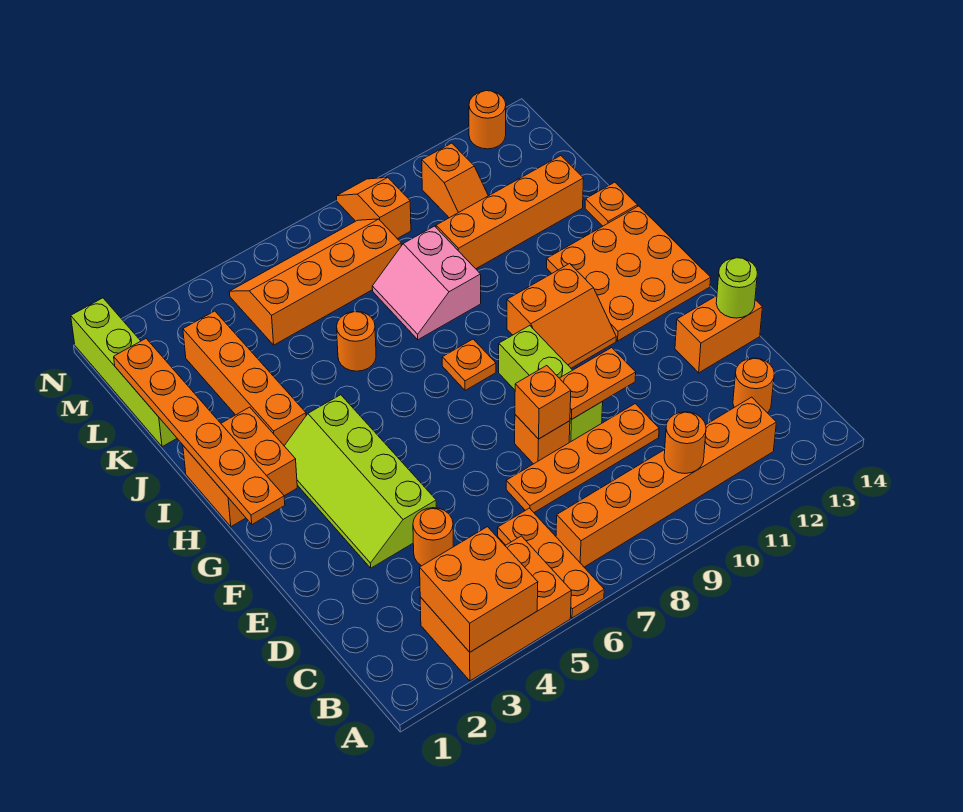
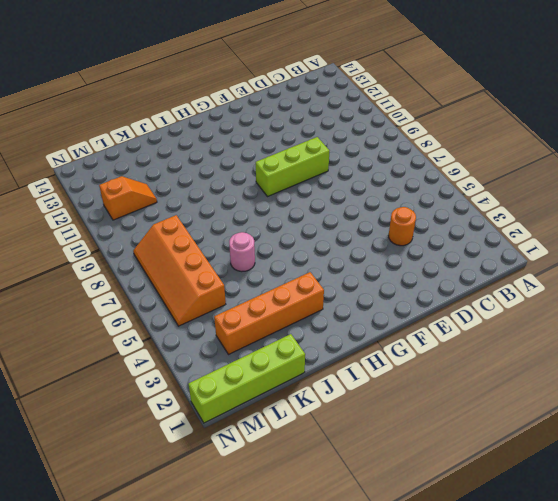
pink 1x1 round brick [229,232,255,272] -> orange 1x1 round brick [337,312,376,371]
none -> orange 2x3 brick [420,536,571,681]
none -> orange 1x3 plate [498,508,604,618]
none -> orange 1x6 brick [556,397,776,567]
none -> orange 1x1 round brick [733,358,774,413]

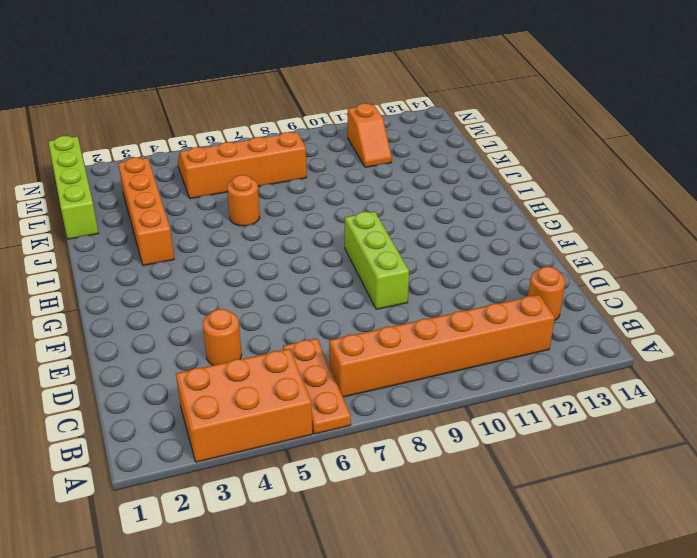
none -> orange 1x4 plate [506,404,659,512]
none -> lime 2x4 slope [285,395,436,568]
none -> orange 1x1 brick [515,415,570,464]
none -> orange 1x2 brick [675,296,762,373]

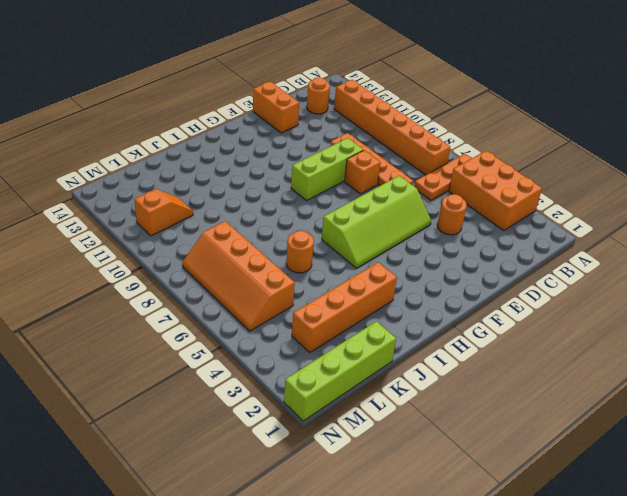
lime 2x4 slope [322,176,431,268] -> lime 2x4 slope moved to [285,395,436,568]
none -> orange 2x2 slope [507,264,616,368]
none -> orange 3x3 plate [547,206,711,341]
none -> orange 2x2 brick [183,407,297,527]
none -> orange 1x1 plate [442,339,496,390]

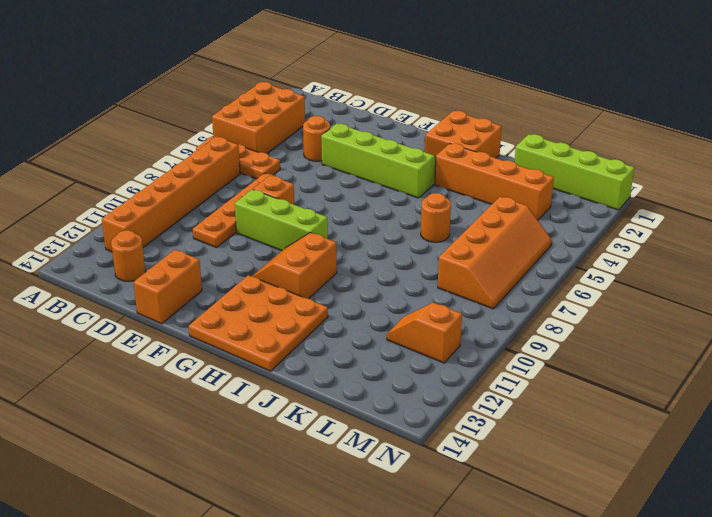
none -> orange 1x1 plate [442,339,496,390]
none -> pink 2x2 slope [372,226,481,340]
none -> orange 1x1 plate [585,182,638,226]
none -> orange 1x4 brick [436,156,584,269]

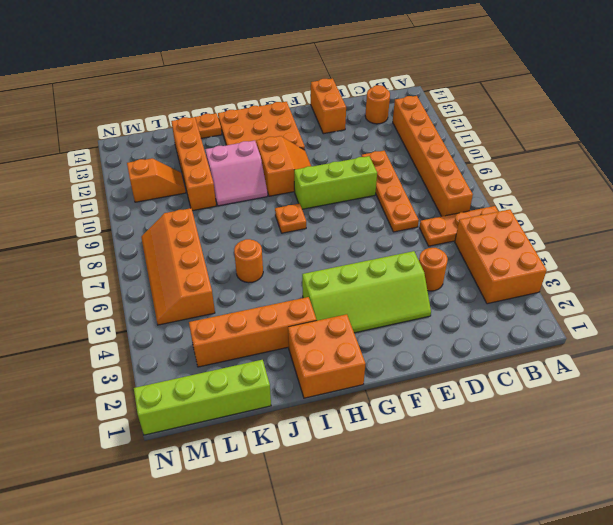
pink 2x2 slope [205,141,268,206] -> pink 2x2 slope moved to [372,226,481,340]
none -> orange 1x1 brick [515,415,570,464]
none -> orange 1x2 slope [337,177,411,239]
none -> orange 1x1 round brick [469,91,506,149]
none -> orange 2x2 brick [420,527,538,652]

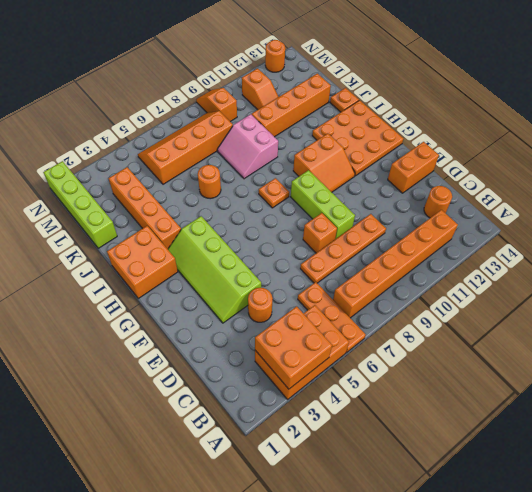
none -> orange 1x1 round brick [664,412,706,474]
none -> orange 1x1 brick [515,366,571,439]
none -> orange 1x2 plate [560,348,636,420]
none -> lime 1x1 round brick [716,258,758,318]

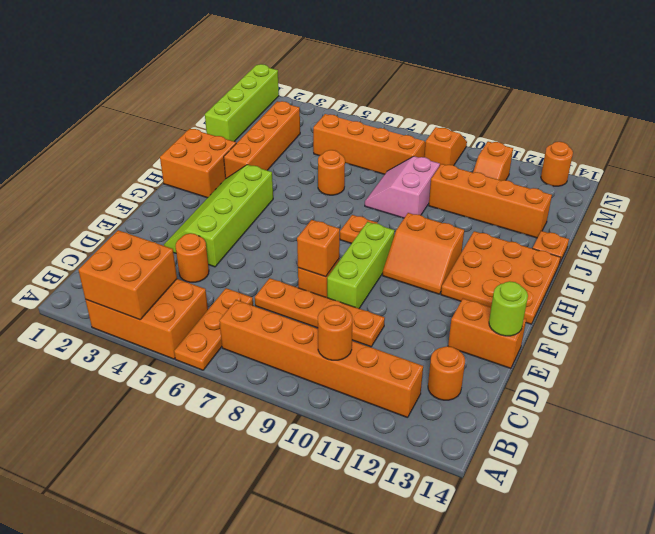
none -> orange 1x2 plate [560,348,636,420]
none -> orange 1x6 plate [114,339,285,524]

